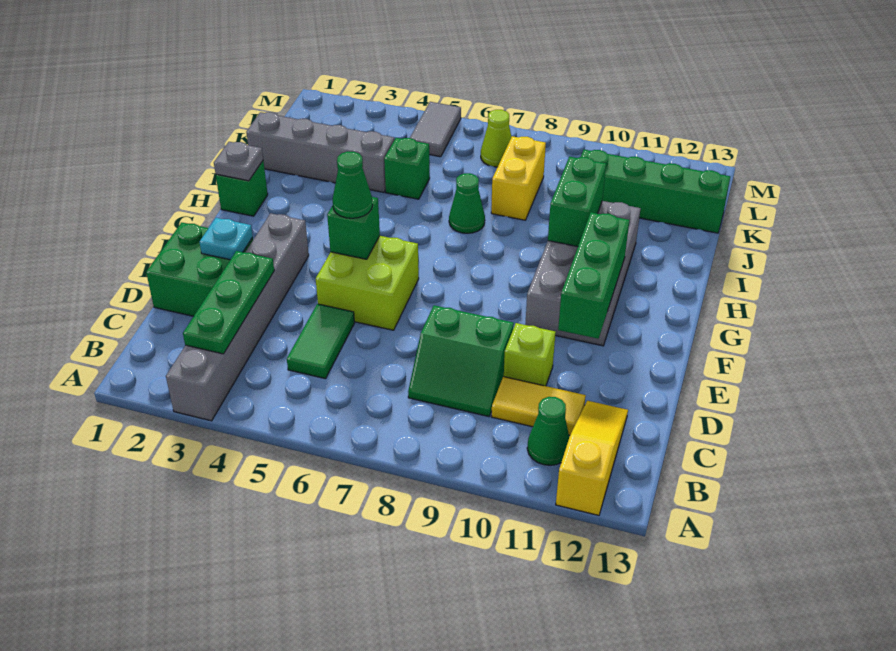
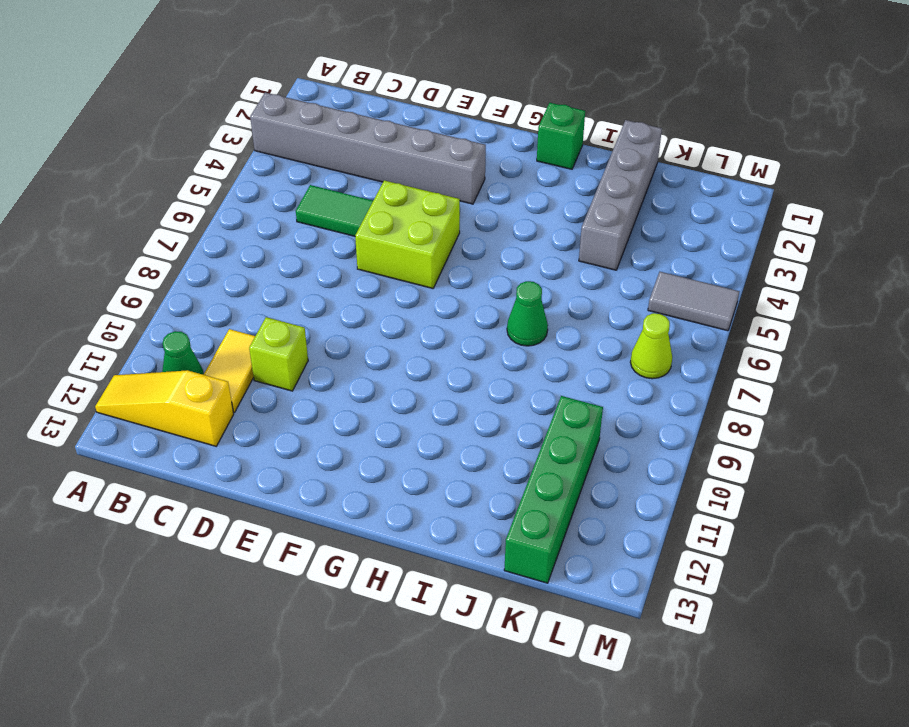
yellow 1x3 slope [95,370,234,446] -> yellow 1x3 slope turned to [556,401,628,515]
none -> green 2x2 slope [408,305,514,417]
none -> green 2x2 brick [146,222,253,316]
none -> grey 2x4 brick [525,201,641,346]

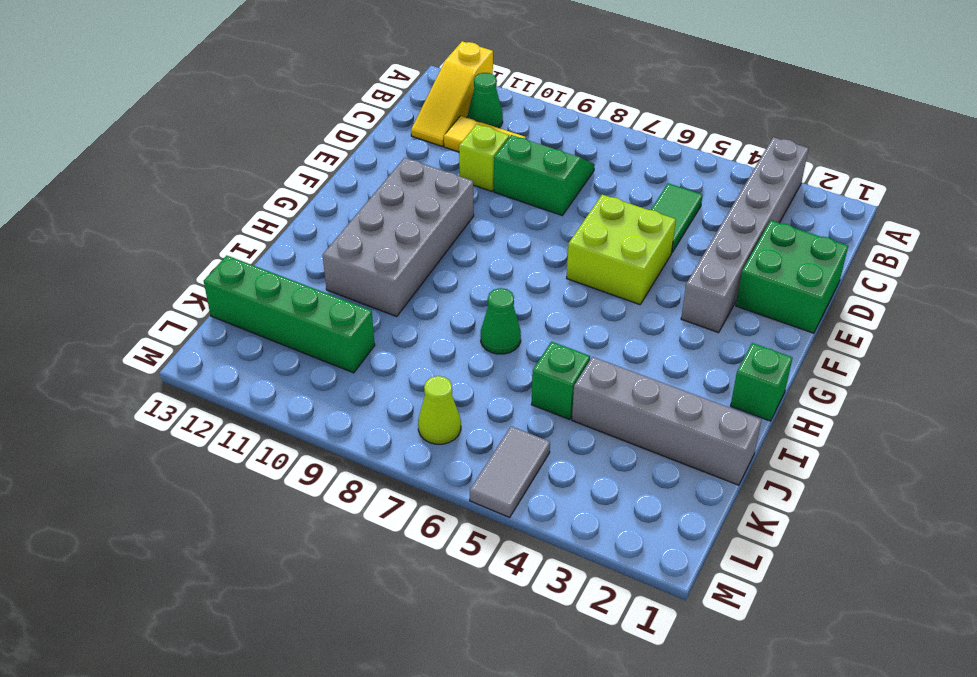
none -> yellow 1x2 brick [491,136,546,220]
none -> green 1x3 plate [183,251,274,354]
none -> cyan 1x1 plate [200,218,253,260]

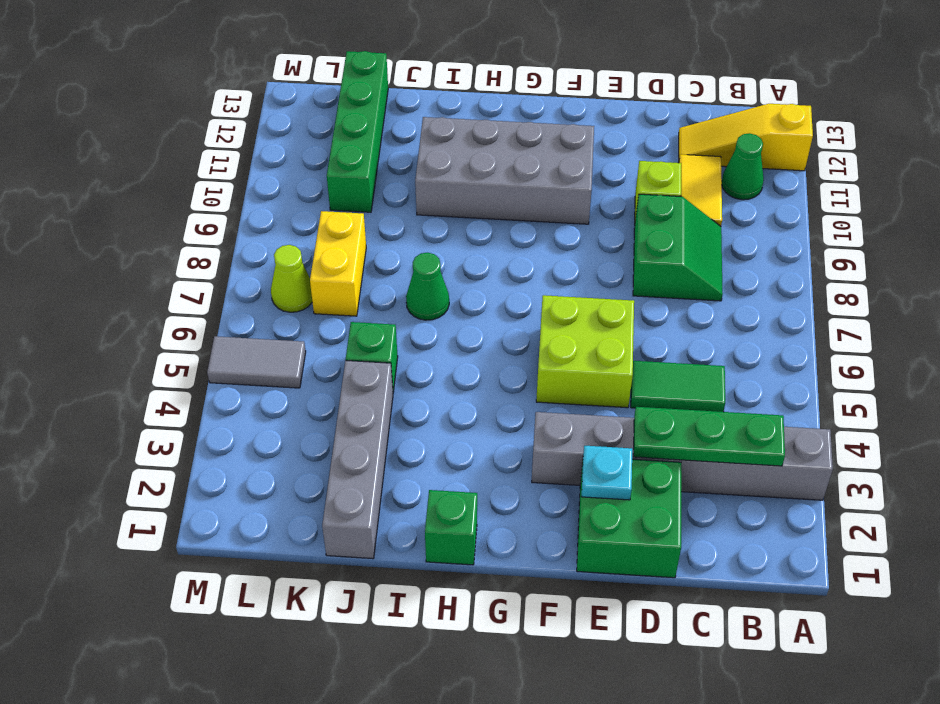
yellow 1x2 brick [310,211,366,316] -> yellow 1x2 brick turned to [491,136,546,220]
none -> green 1x3 brick [558,212,629,339]
none -> green 1x1 brick [327,197,380,259]
none -> grey 1x1 plate [214,142,263,181]

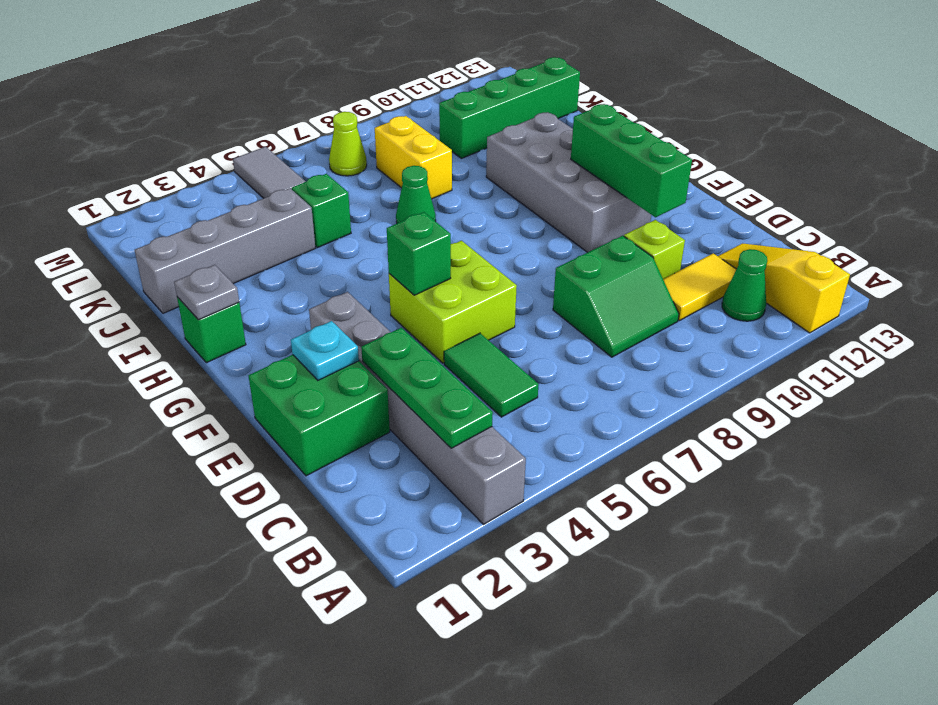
none -> green 1x2 brick [548,157,606,247]
none -> green 1x1 cone [333,151,373,218]

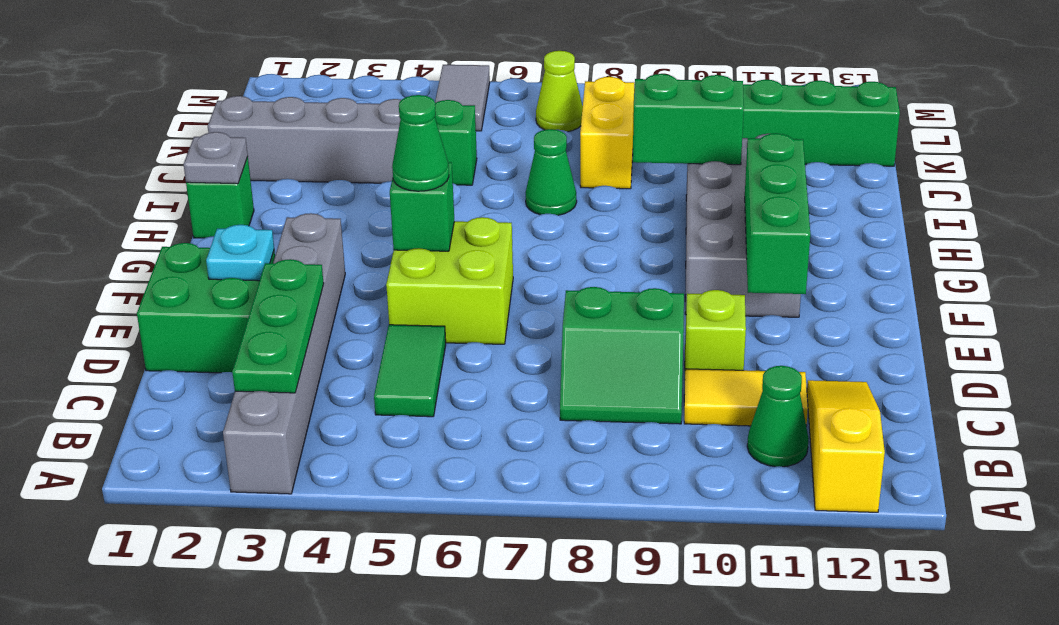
green 1x2 brick [633,74,744,165] -> green 1x2 brick turned to [548,157,606,247]

